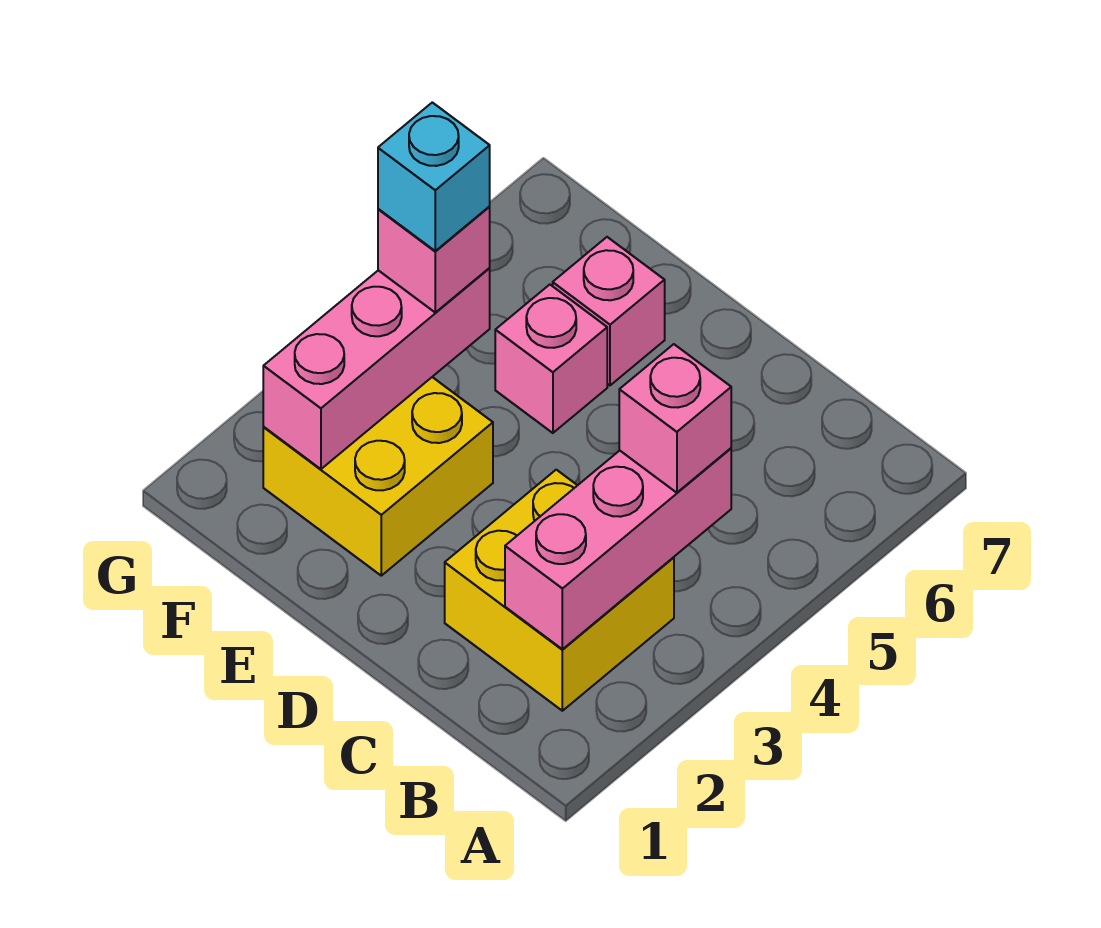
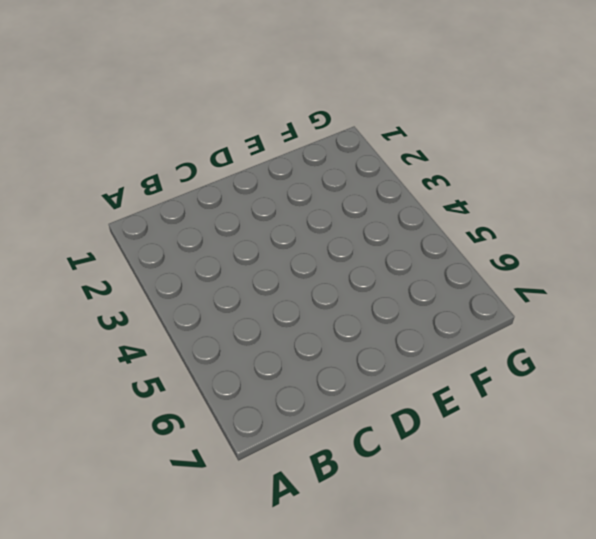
none -> yellow 2x2 brick [445,470,674,711]
none -> yellow 2x2 brick [263,377,493,576]

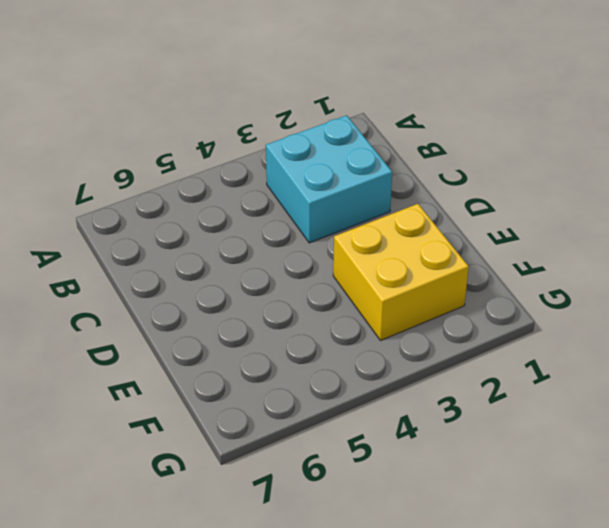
cyan 2x2 brick [266,115,392,243] -> yellow 2x2 brick [445,470,674,711]
none -> pink 1x1 brick [495,285,607,433]
none -> pink 1x1 brick [553,237,665,385]

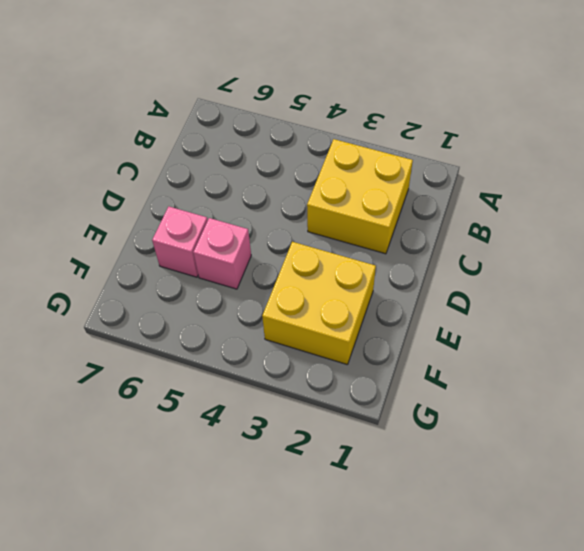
none -> pink 1x3 brick [505,448,731,649]
none -> pink 1x3 brick [263,268,490,469]

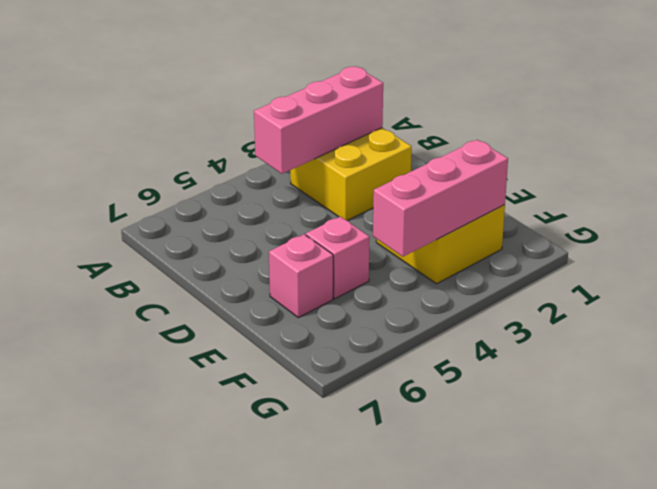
none -> pink 1x1 brick [619,344,731,493]
none -> pink 1x1 brick [378,206,490,312]

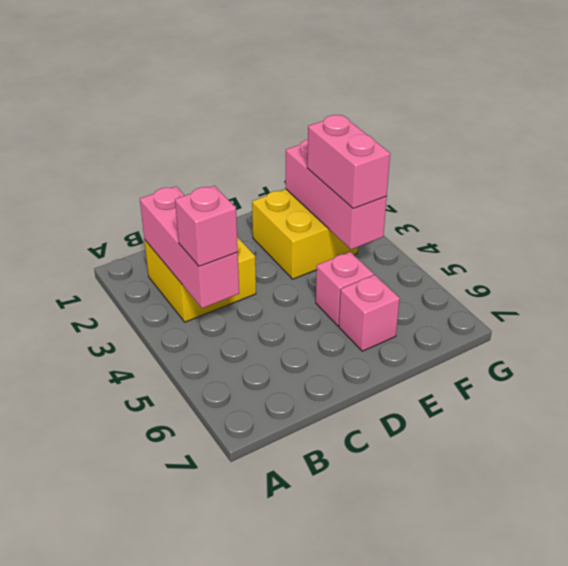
pink 1x2 brick [307,115,390,208] -> pink 1x1 brick [378,206,490,312]
none -> cyan 1x1 brick [378,102,490,251]

